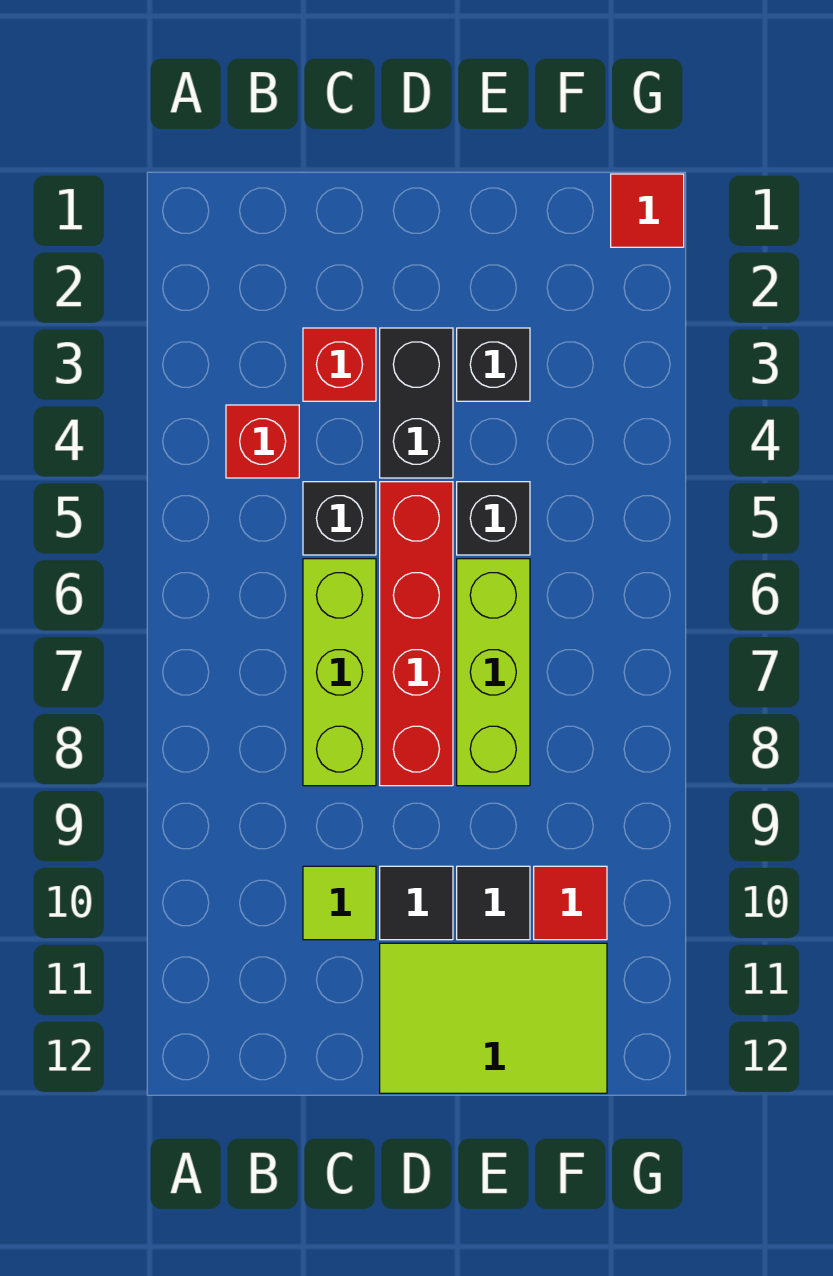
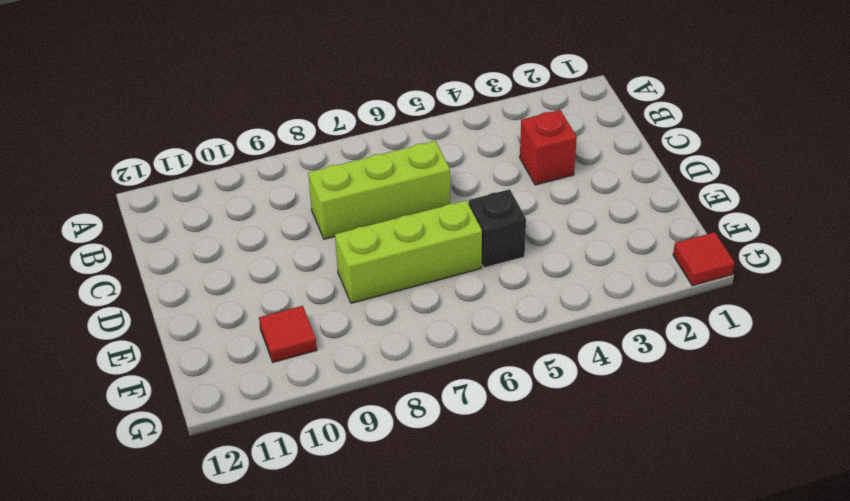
none -> red 1x1 brick [226,405,299,478]
none -> black 1x1 brick [303,482,376,555]
none -> lime 1x1 tile [303,866,376,940]

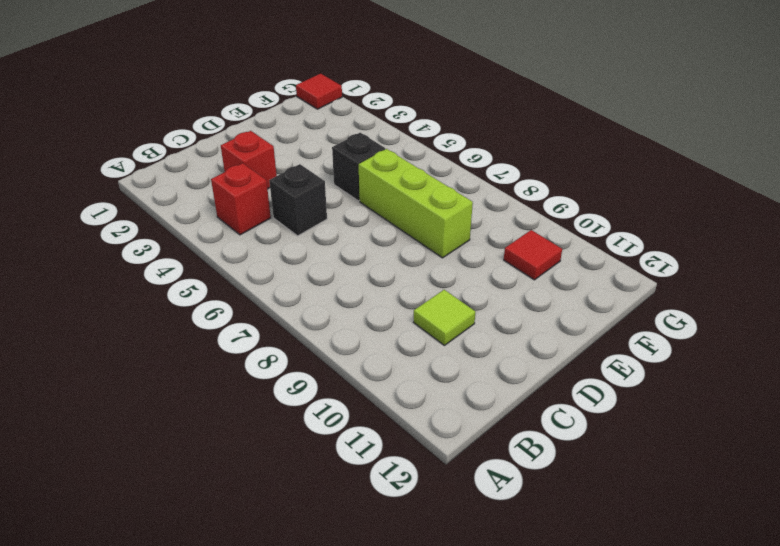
none -> lime 1x3 brick [303,559,376,786]
none -> black 1x2 brick [380,328,453,478]
none -> red 1x4 brick [380,482,453,786]

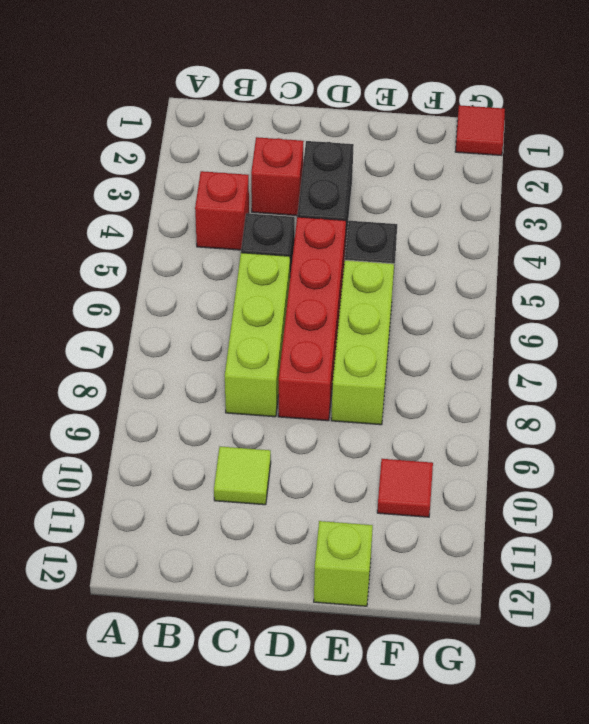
lime 1x1 brick [314,521,373,606] -> lime 2x3 tile [380,943,607,1093]
none -> black 1x1 tile [380,866,453,940]
none -> black 1x1 brick [457,328,530,401]
none -> black 1x1 tile [457,866,530,940]

